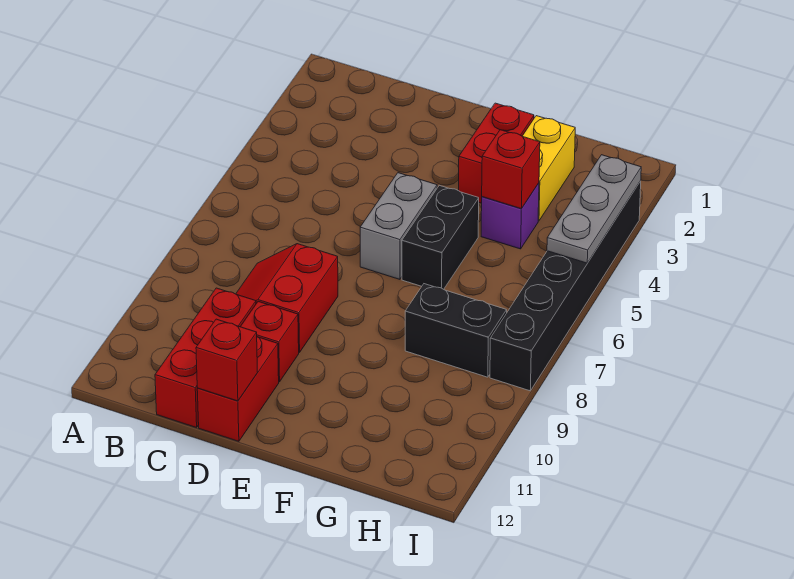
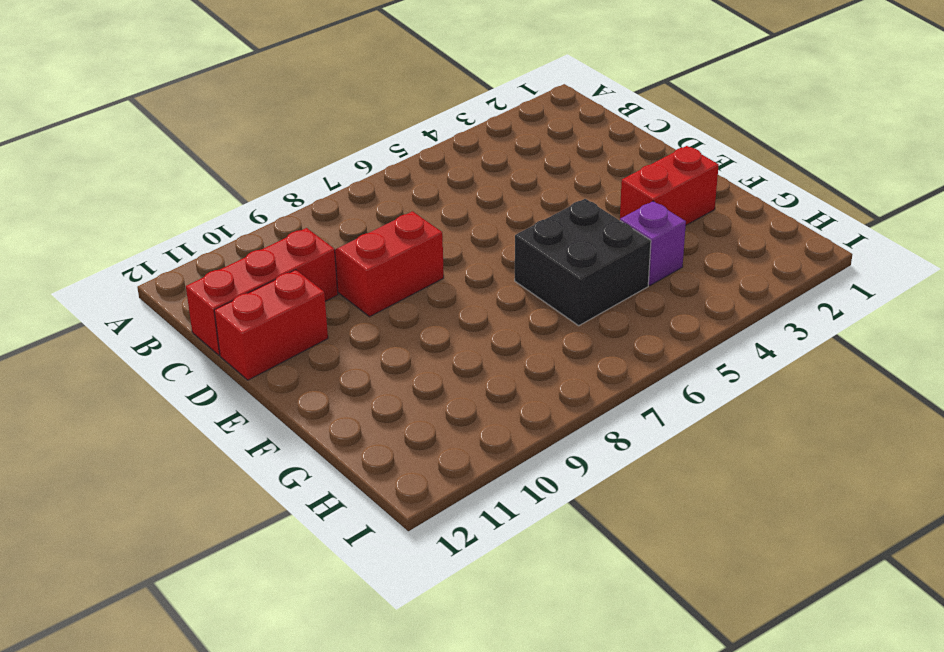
black 2x2 brick [515,199,651,326] -> black 1x2 brick [402,185,479,289]
none -> red 1x1 brick [240,301,299,382]
none -> grey 1x2 brick [360,173,437,279]
none -> yellow 1x2 brick [522,116,575,221]

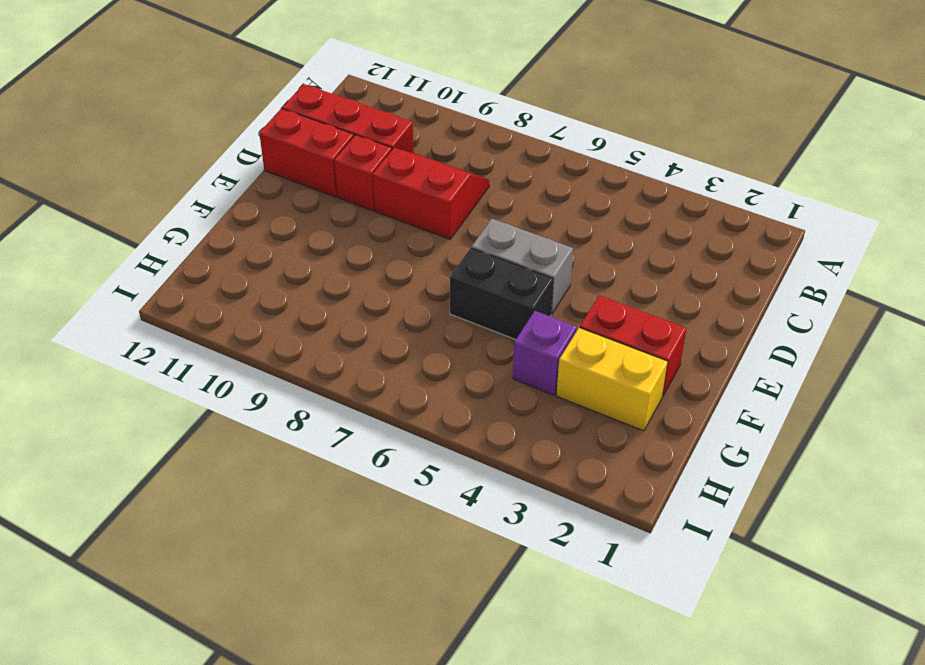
none -> black 1x2 brick [405,284,507,377]
none -> black 1x6 brick [490,181,641,391]
none -> red 1x1 brick [196,319,258,401]

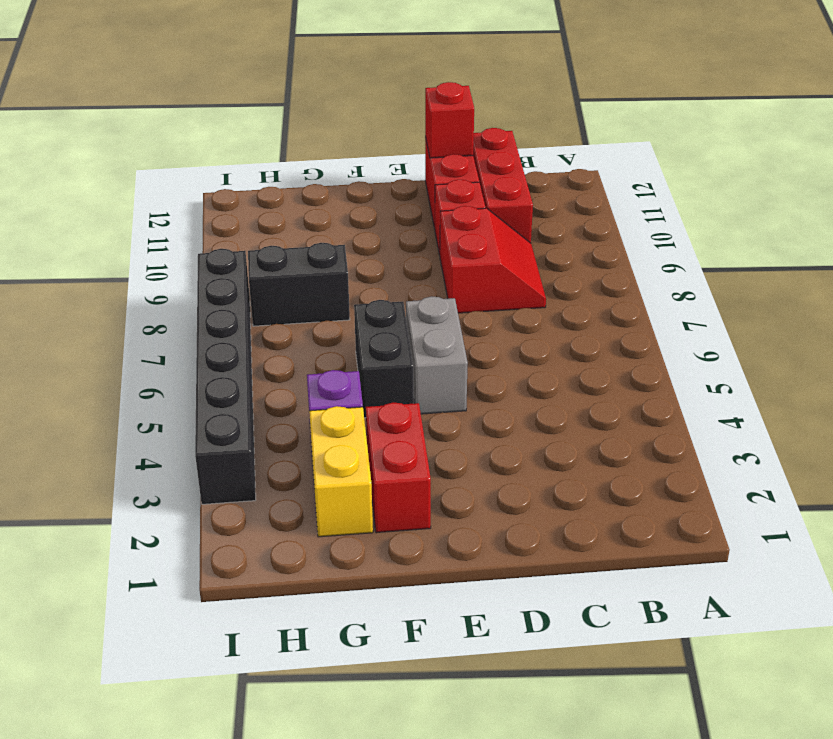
none -> red 1x1 brick [482,130,540,209]
none -> grey 1x3 plate [547,155,641,263]

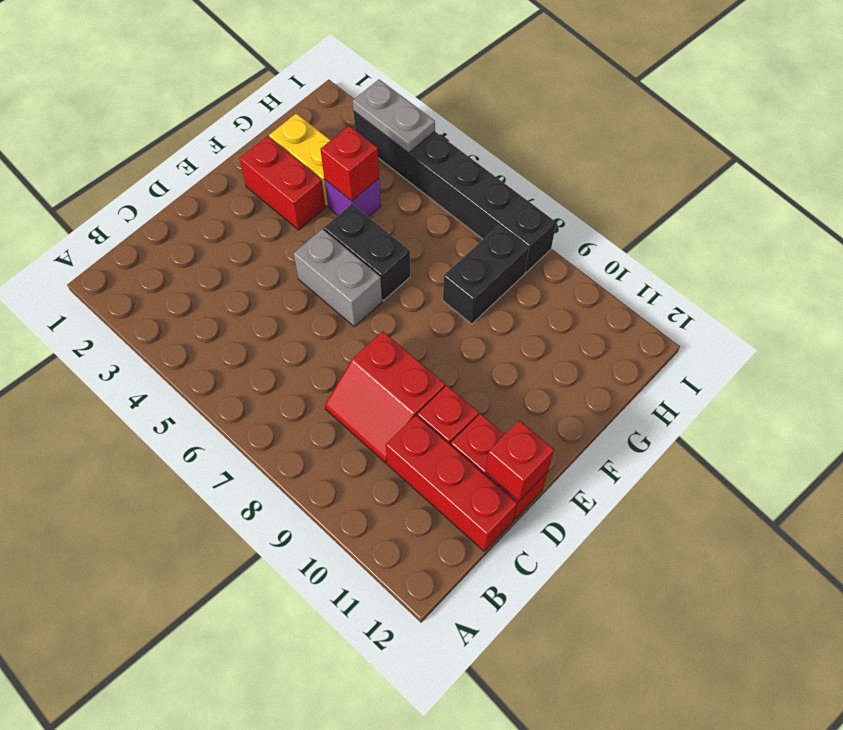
grey 1x2 plate [353,80,435,153] -> grey 1x3 plate [547,155,641,263]

